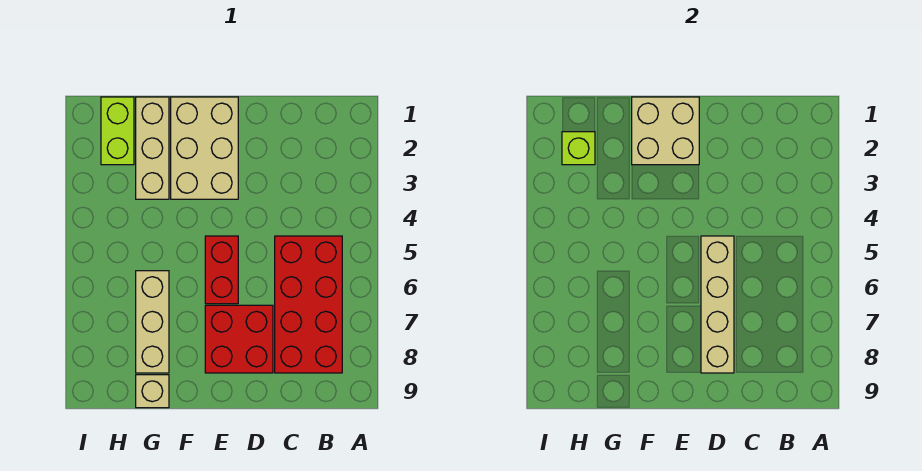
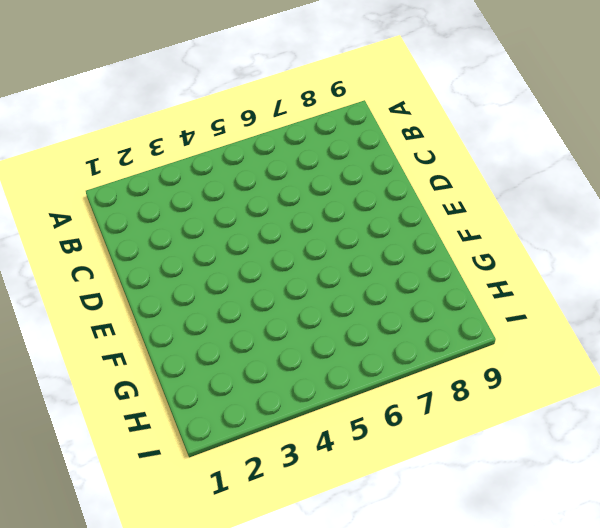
none -> red 2x4 brick [275,236,342,373]
none -> red 2x2 brick [205,305,273,373]

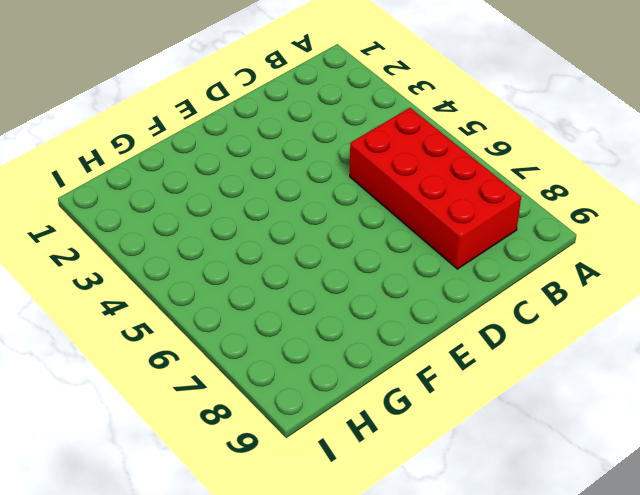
none -> red 2x2 brick [205,305,273,373]
none -> tan 2x3 brick [171,97,238,199]

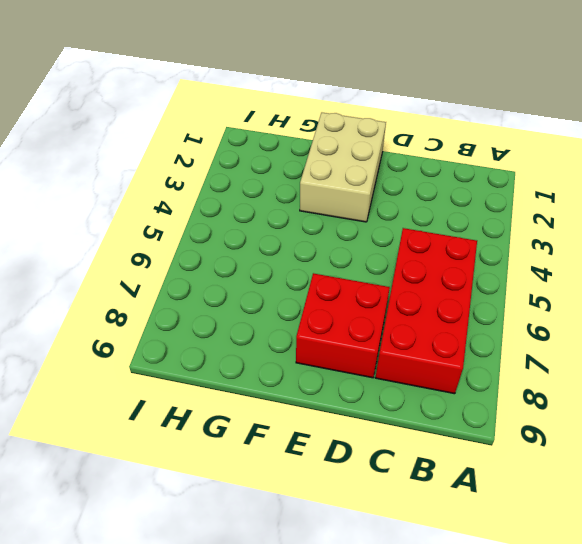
none -> red 1x2 brick [205,236,238,304]
none -> tan 1x3 brick [136,97,169,199]

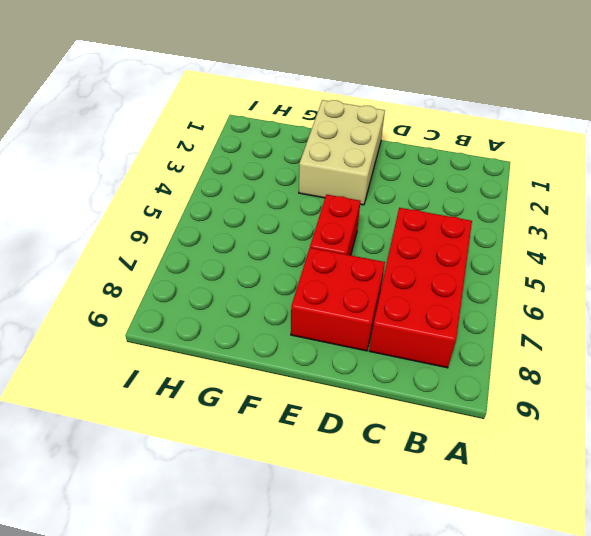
none -> tan 1x3 brick [136,97,169,199]
none -> tan 1x3 brick [136,271,169,373]

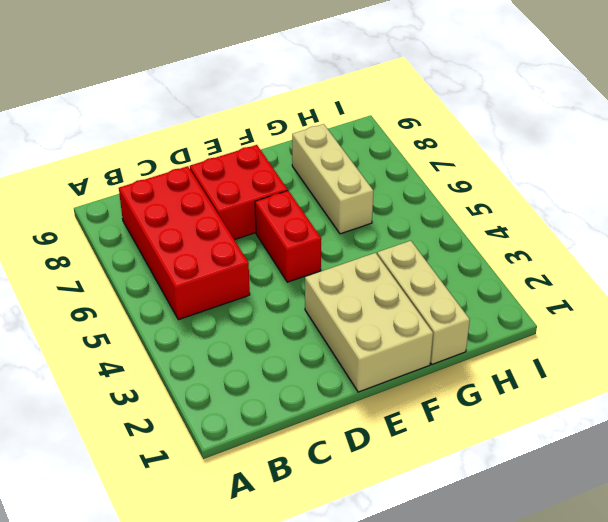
none -> tan 1x1 brick [136,375,169,408]
none -> lime 1x2 brick [101,97,134,165]

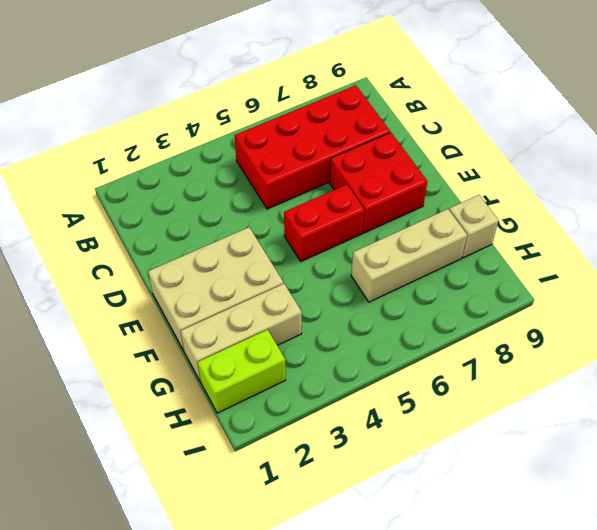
none -> tan 1x4 brick [701,236,734,373]
none -> tan 2x2 brick [632,97,699,165]

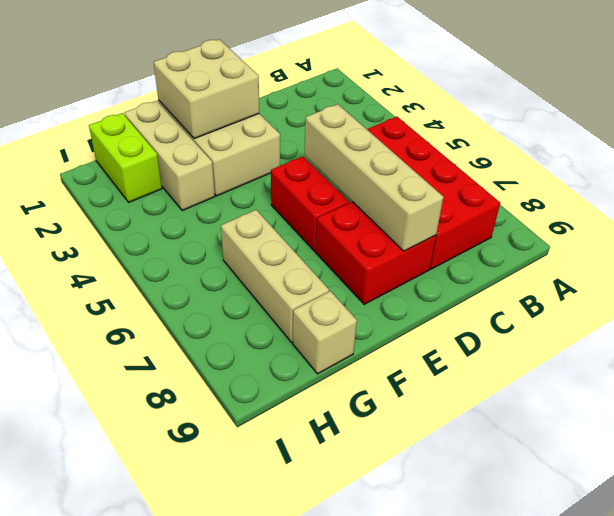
none -> lime 1x1 brick [562,132,595,165]

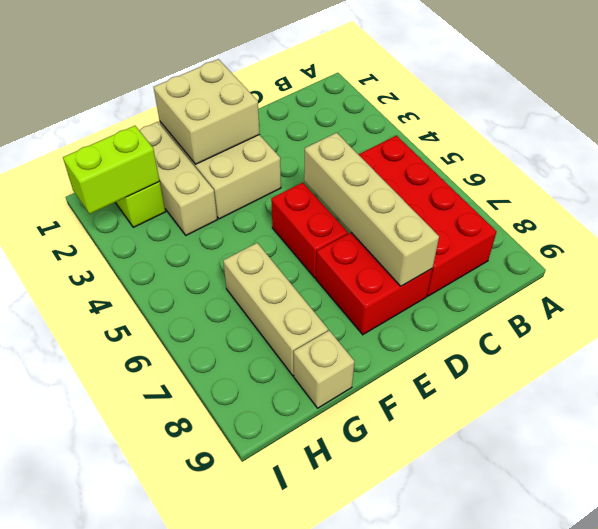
lime 1x2 brick [63,126,160,214] -> lime 1x1 brick [562,132,595,165]

